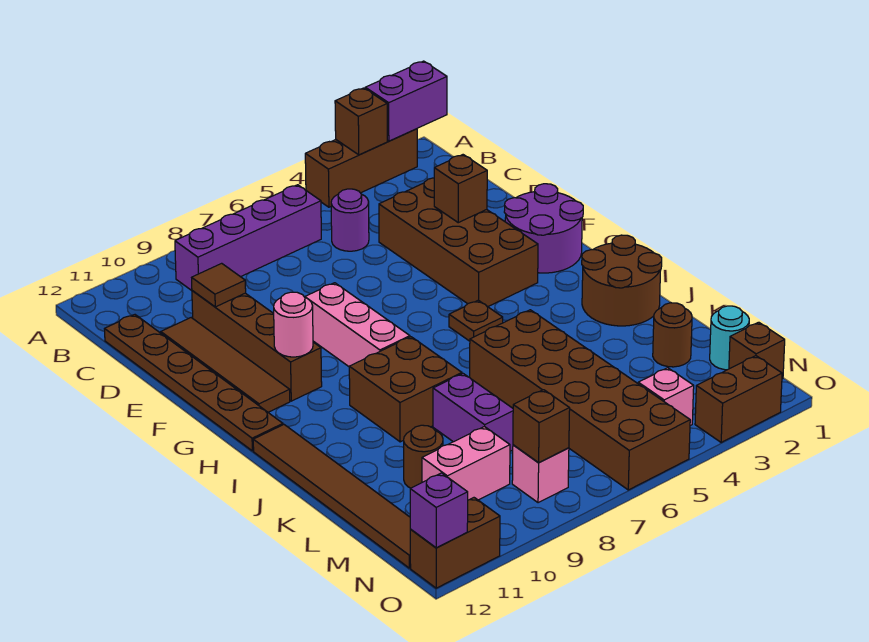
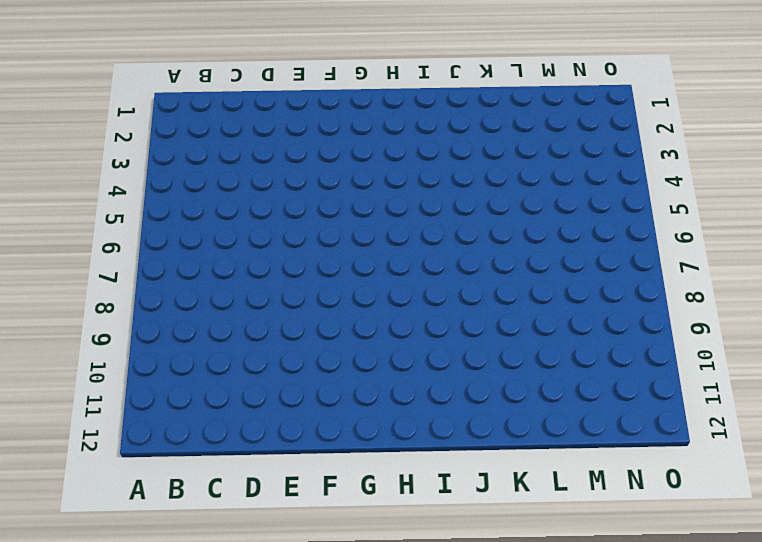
none -> brown 1x3 brick [305,129,417,207]
none -> purple 1x4 brick [175,185,321,291]
none -> purple 1x1 round brick [331,189,369,251]
none -> brown 1x6 plate [105,315,283,451]

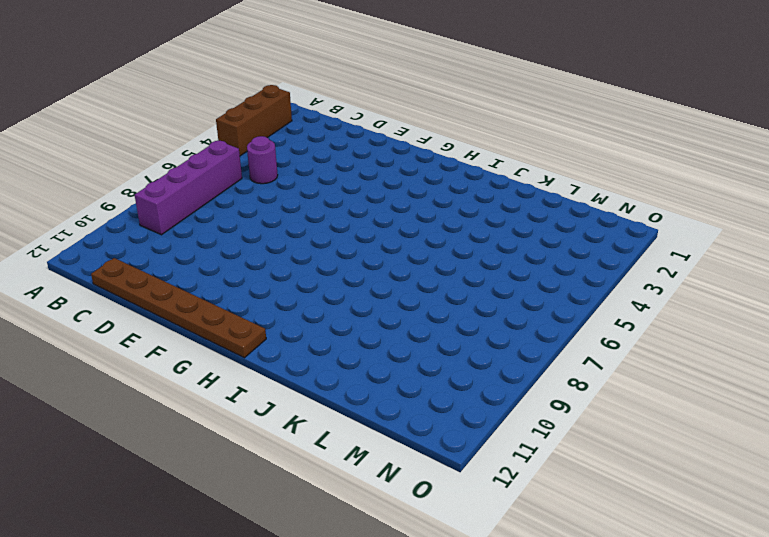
none -> brown 2x4 brick [379,178,538,307]
none -> brown 1x4 brick [192,291,322,401]
none -> brown 1x4 tile [161,318,290,412]
none -> purple 2x2 round brick [504,184,583,273]

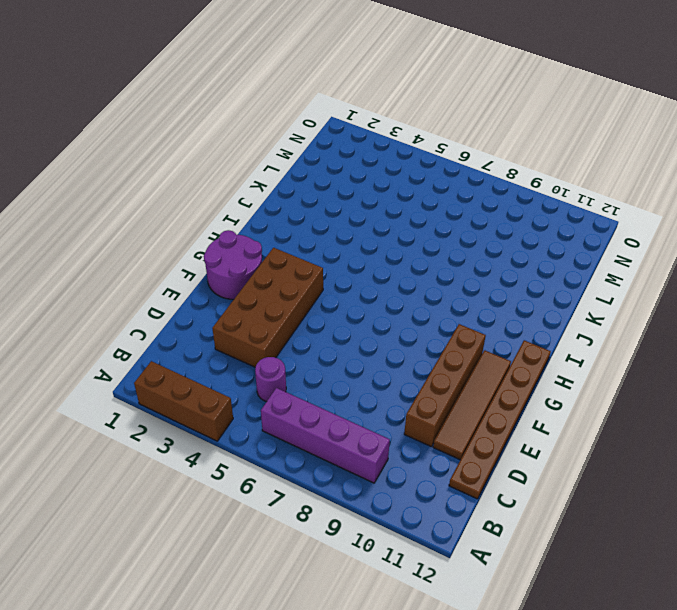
none -> pink 1x3 brick [305,283,410,366]
none -> brown 1x1 plate [449,300,503,341]
none -> brown 2x2 round brick [582,235,662,326]
none -> brown 2x2 brick [349,337,462,442]

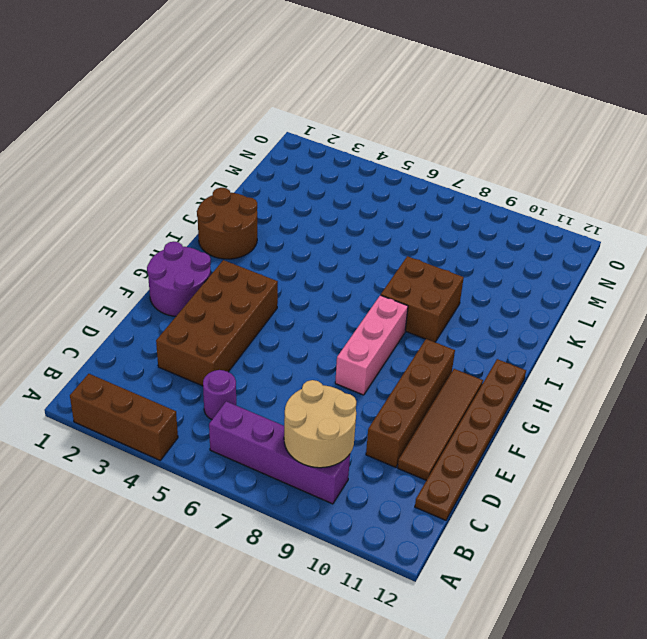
tan 2x2 round brick [284,380,356,468] -> none
none -> brown 1x1 plate [449,300,503,341]
none -> brown 1x6 tile [253,425,411,568]
none -> brown 2x6 brick [470,310,690,490]
none -> purple 1x2 brick [433,374,513,451]

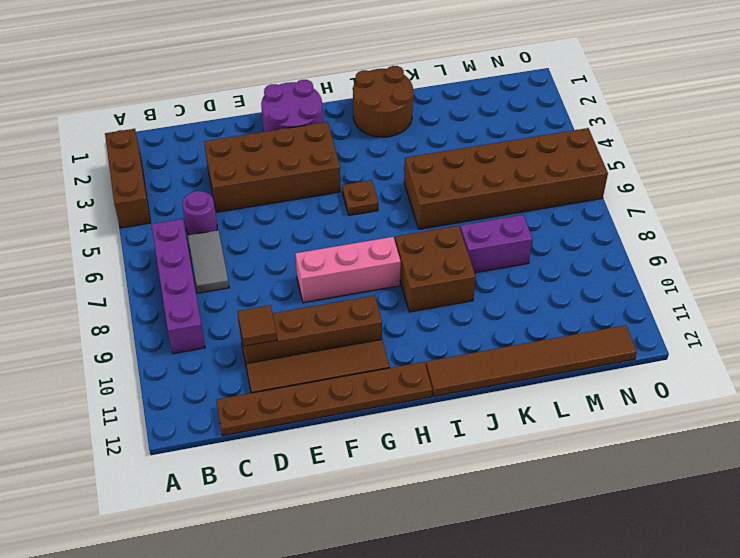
grey 1x2 tile [188,230,229,293] -> none
none -> brown 1x1 round brick [653,303,692,367]
none -> brown 1x1 round brick [404,425,443,488]
none -> cyan 1x1 round brick [710,306,749,370]
none -> pink 1x2 brick [422,426,510,500]

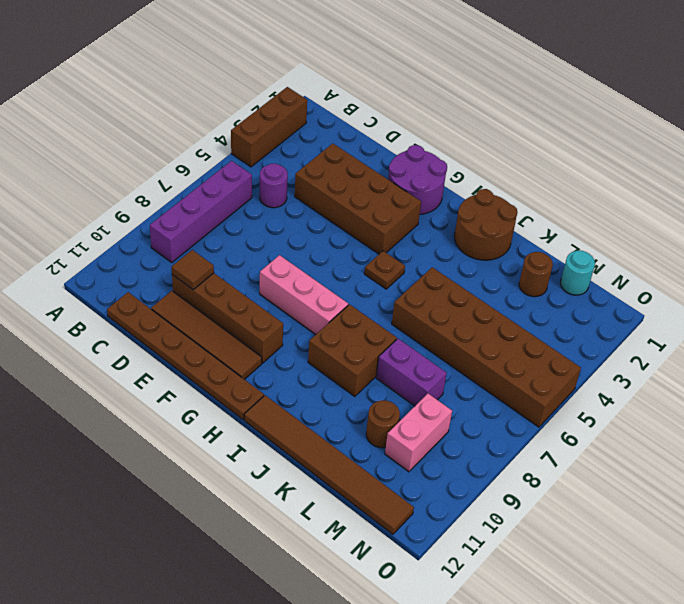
none -> brown 1x1 brick [729,322,785,379]
none -> pink 1x1 brick [638,368,694,426]
none -> pink 1x1 brick [512,445,569,503]
none -> brown 1x2 brick [695,356,782,442]

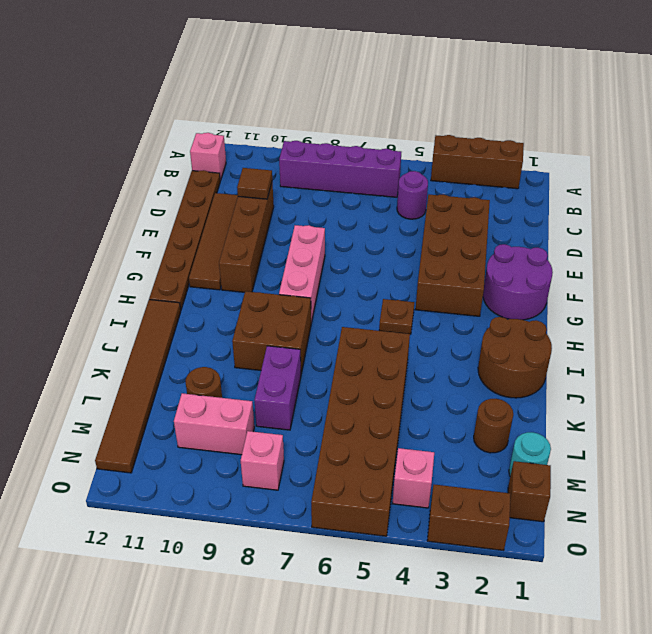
pink 1x1 brick [190,133,226,181] -> none
none -> brown 1x2 brick [410,498,500,588]
none -> purple 1x2 brick [365,61,447,141]
none -> brown 1x1 brick [335,88,387,155]
none -> brown 1x1 brick [434,155,487,223]

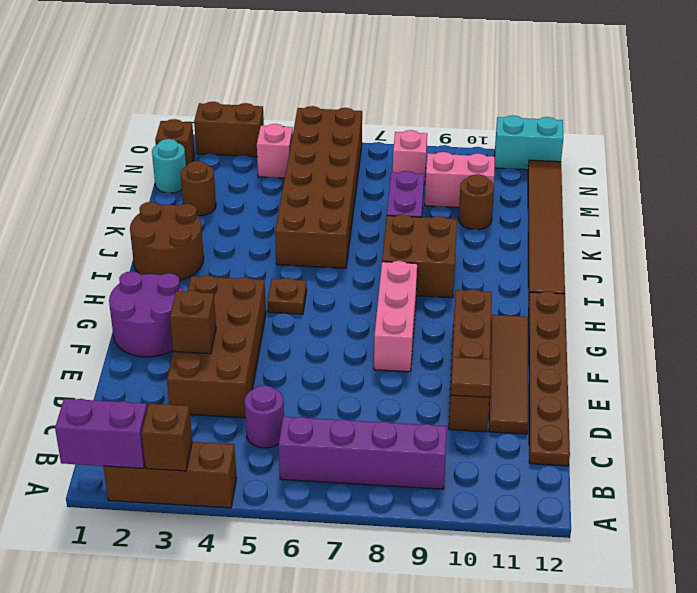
cyan 1x2 brick [495,115,563,170] -> brown 1x2 brick [410,498,500,588]
none -> pink 1x1 round brick [274,292,313,357]
none -> brown 1x1 brick [513,390,570,463]
none -> purple 1x1 brick [410,473,468,548]

